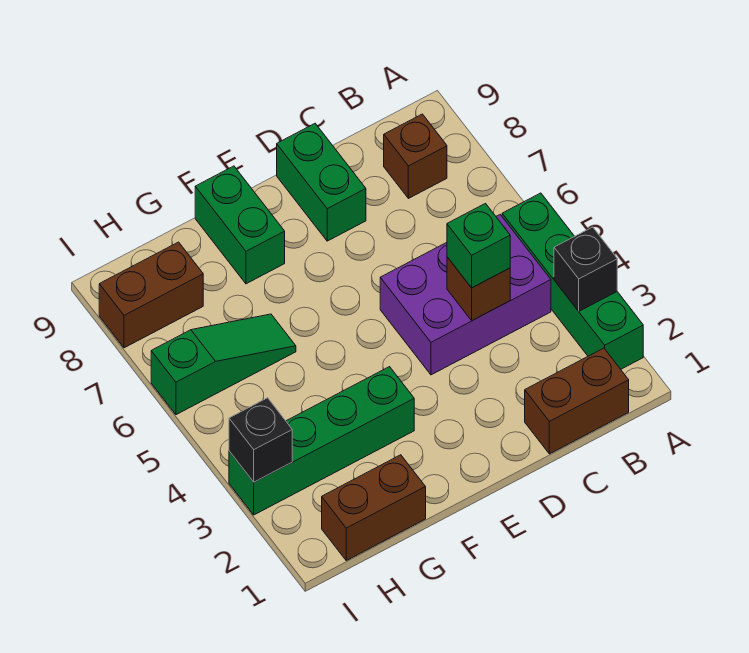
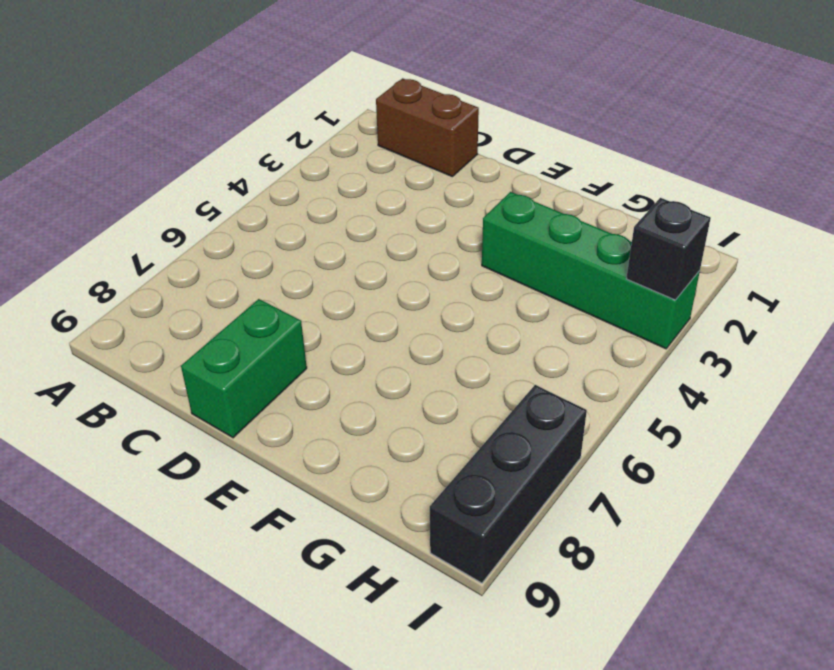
black 1x3 brick [430,385,587,583] -> brown 1x2 brick [99,242,203,348]
none -> green 1x4 brick [502,193,643,369]
none -> purple 2x3 brick [380,215,551,375]
none -> brown 1x1 brick [384,114,447,198]

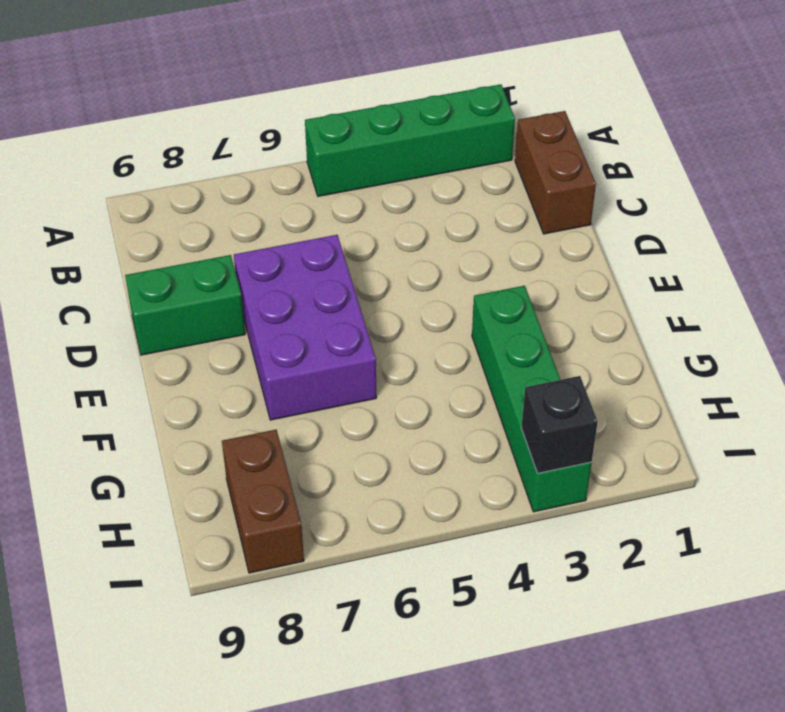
purple 2x3 brick [234,235,376,420] -> purple 2x3 brick moved to [380,215,551,375]
none -> brown 1x1 brick [384,114,447,198]
none -> green 1x2 brick [195,166,285,284]
none -> brown 1x2 brick [322,455,426,560]

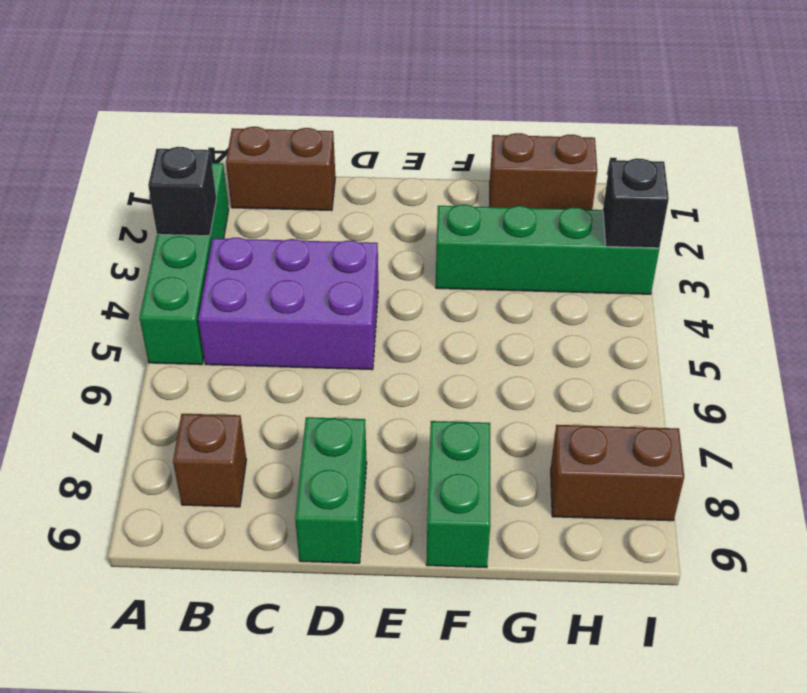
none -> green 1x3 slope [151,314,296,415]
none -> brown 1x1 brick [447,257,510,321]
none -> green 1x1 brick [447,204,510,288]

